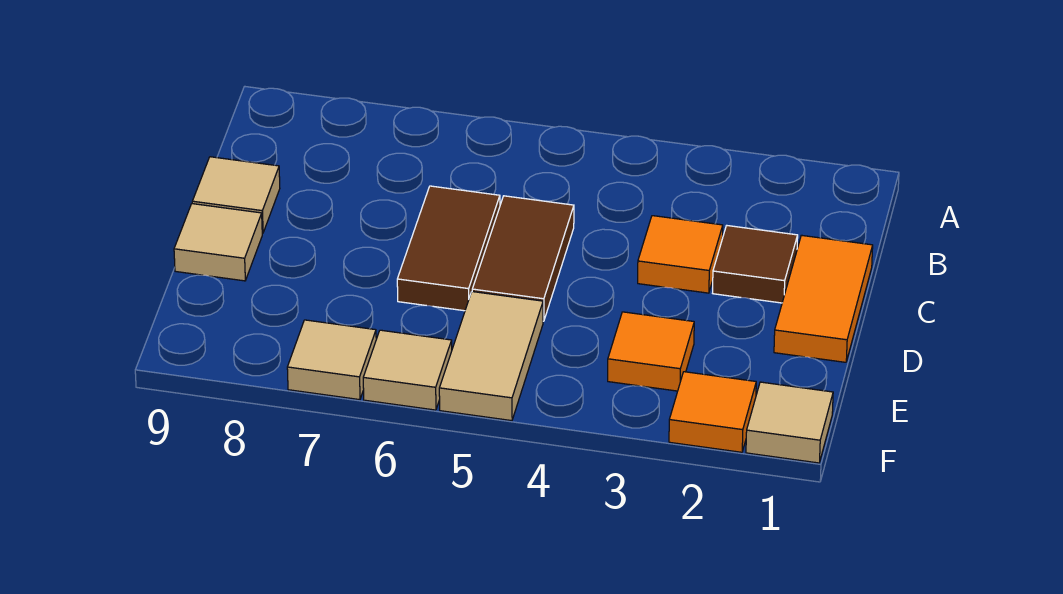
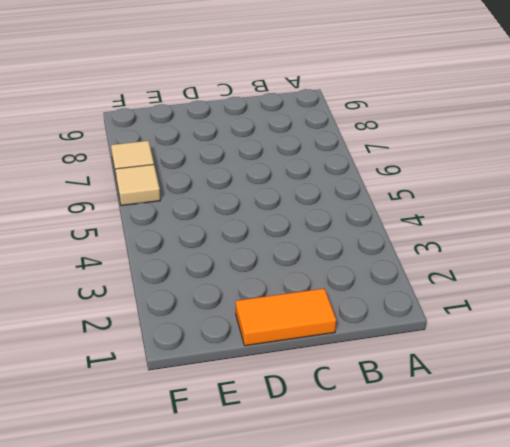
none -> brown 1x1 tile [713,226,798,303]
none -> orange 1x1 tile [638,216,723,293]
none -> brown 1x2 tile [472,196,574,321]

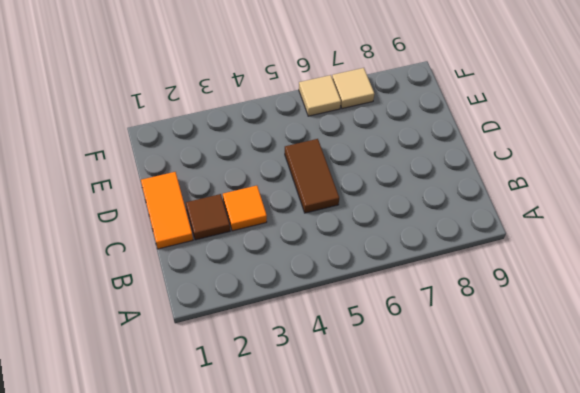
none -> brown 1x2 tile [397,186,500,311]
none -> tan 1x1 tile [192,157,280,233]
none -> tan 1x1 tile [174,204,262,281]

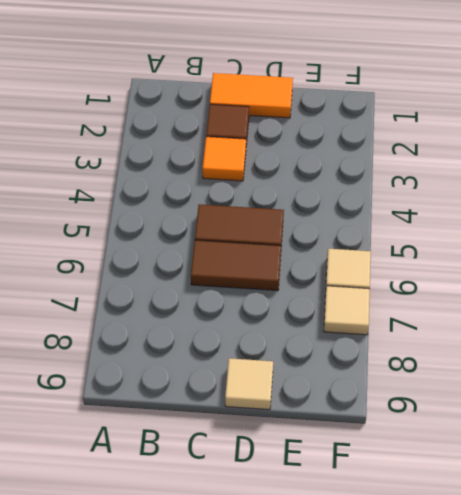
none -> tan 1x1 tile [192,157,280,233]
none -> orange 1x1 tile [608,312,694,391]
none -> tan 1x2 tile [439,292,543,421]

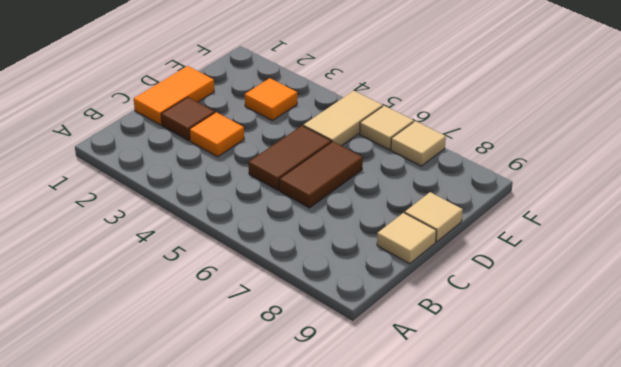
none -> tan 1x1 tile [746,382,833,463]
none -> orange 1x1 tile [669,372,756,452]

